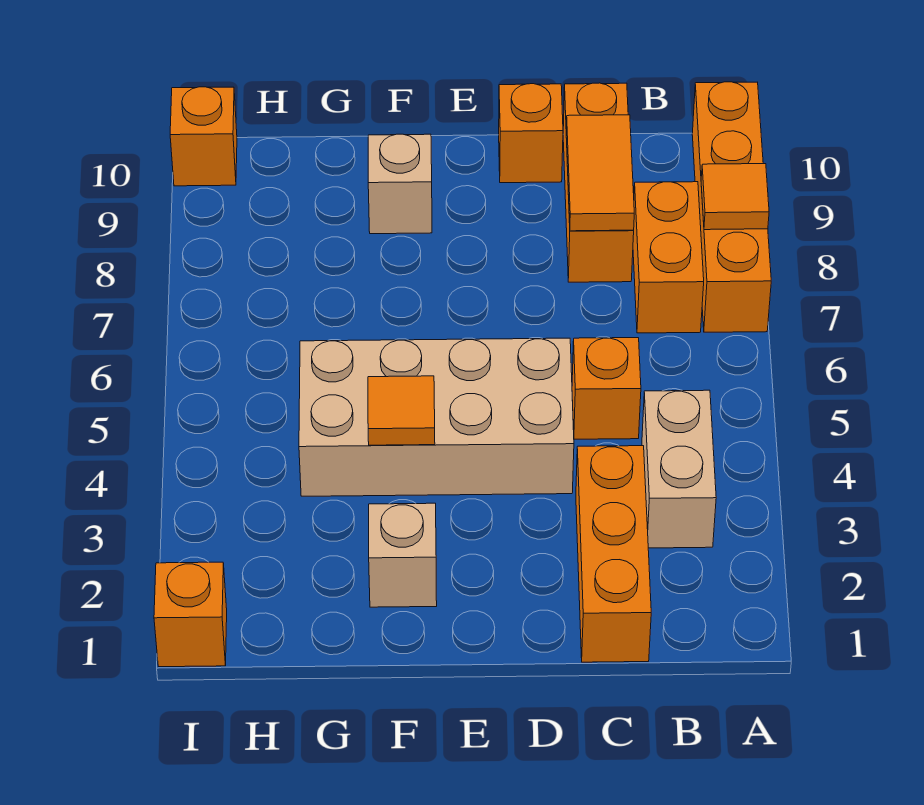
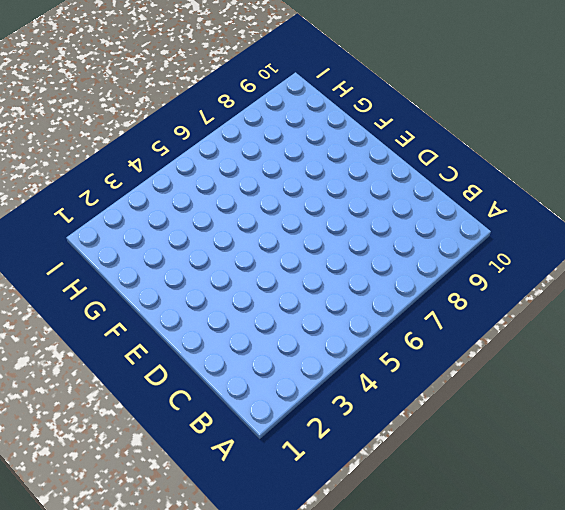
none -> orange 1x4 brick [692,82,771,332]
none -> tan 1x2 brick [642,390,716,548]
none -> orange 1x2 brick [633,182,704,333]

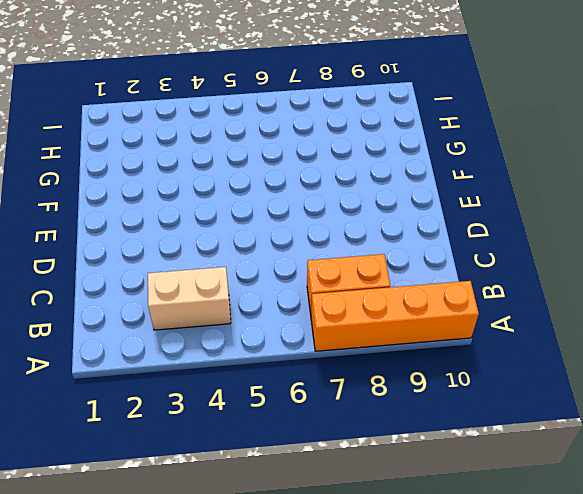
none -> orange 1x3 brick [576,446,651,662]
none -> orange 1x1 brick [572,338,641,439]
none -> orange 1x3 brick [563,83,634,282]

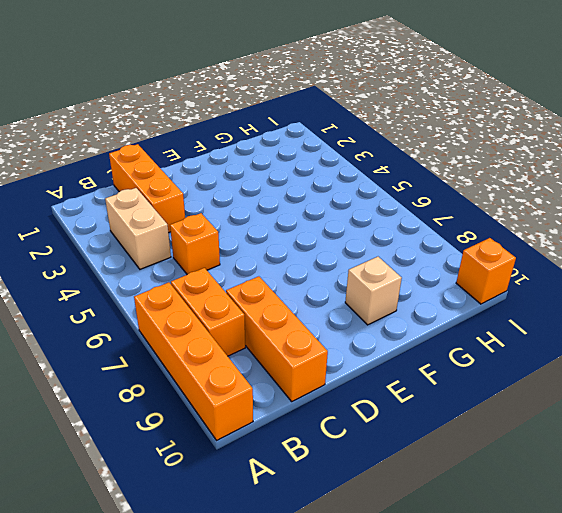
none -> tan 2x4 brick [299,338,574,496]
none -> orange 1x1 brick [499,84,563,183]
none -> tan 1x1 brick [369,503,437,607]

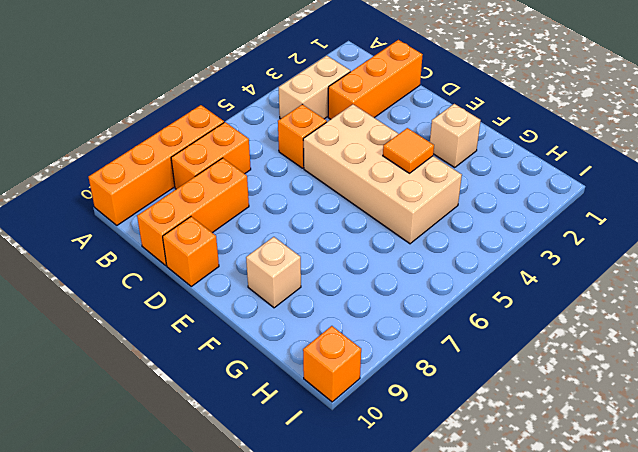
none -> orange 1x1 brick [154,562,227,667]
none -> orange 1x1 tile [701,164,769,230]
none -> orange 1x2 tile [566,115,634,231]

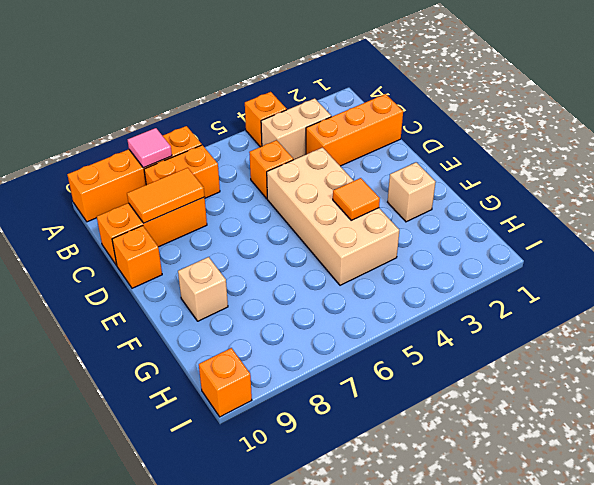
orange 1x1 brick [245,92,287,147] -> orange 1x1 brick moved to [154,562,227,667]
pink 1x1 tile [128,128,172,168] -> orange 1x1 tile [701,164,769,230]

